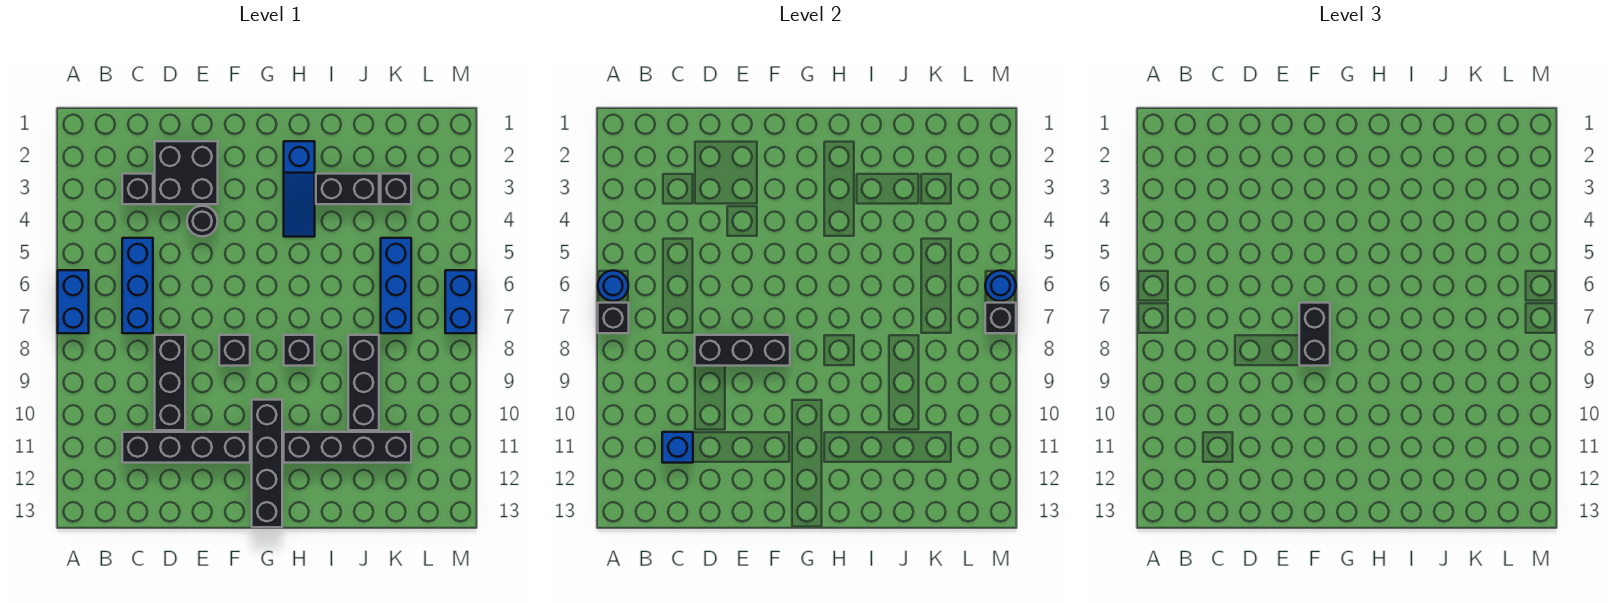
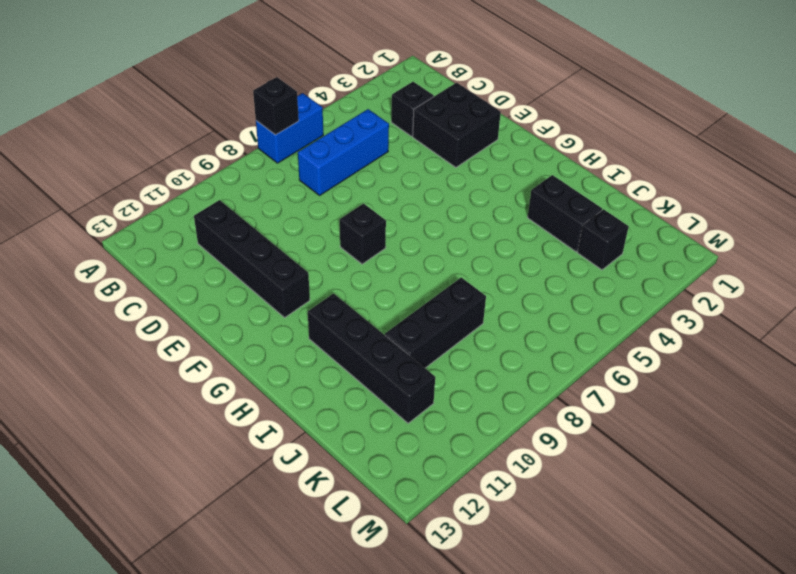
none -> black 1x3 brick [155,335,185,430]
none -> black 1x1 round brick [187,206,218,237]
none -> black 1x4 brick [252,400,282,527]

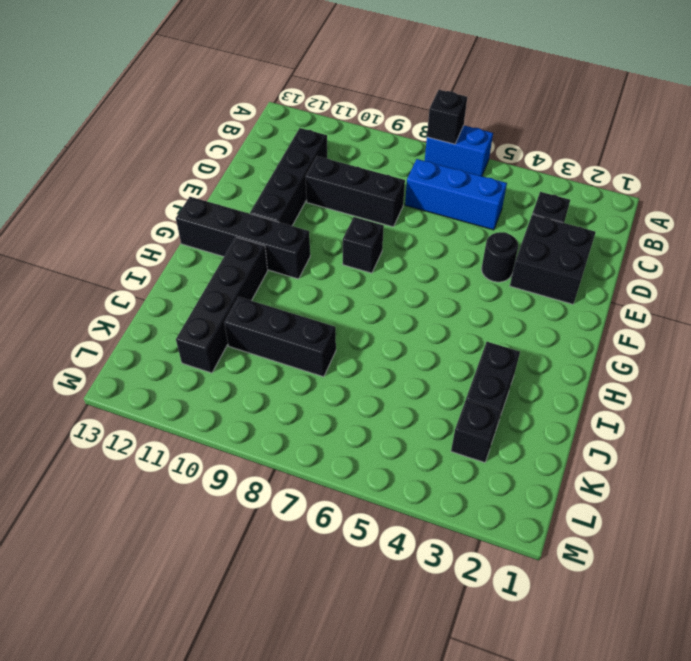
none -> blue 1x3 slope [284,141,315,237]
none -> black 1x1 brick [284,335,315,366]
none -> blue 1x3 brick [381,238,411,333]

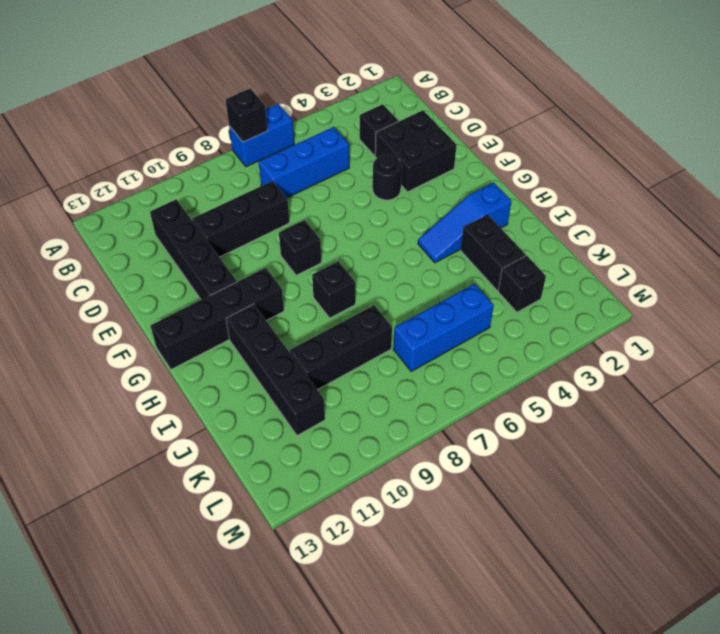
none -> blue 1x2 brick [445,270,476,333]
none -> blue 1x1 round brick [598,270,628,301]
none -> blue 1x1 brick [662,432,693,463]

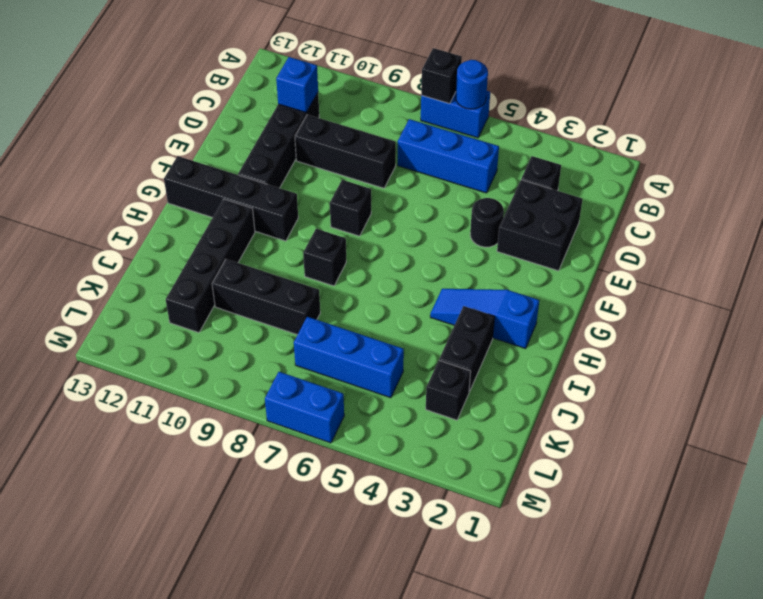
none -> black 1x3 brick [695,335,790,366]
none -> blue 1x1 round brick [985,270,1016,301]
none -> black 1x1 brick [985,303,1016,333]

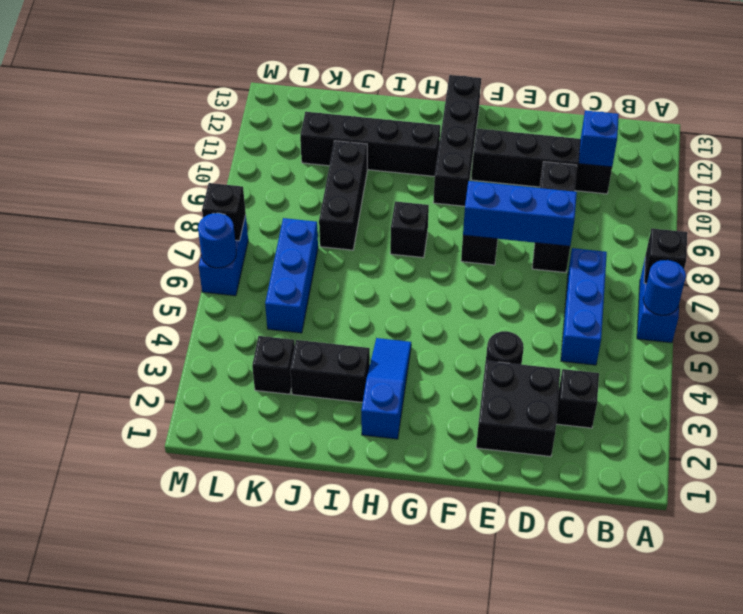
blue 1x3 brick [463,181,577,246] -> black 1x3 brick [695,335,790,366]
none -> black 1x2 brick [1299,303,1330,366]

